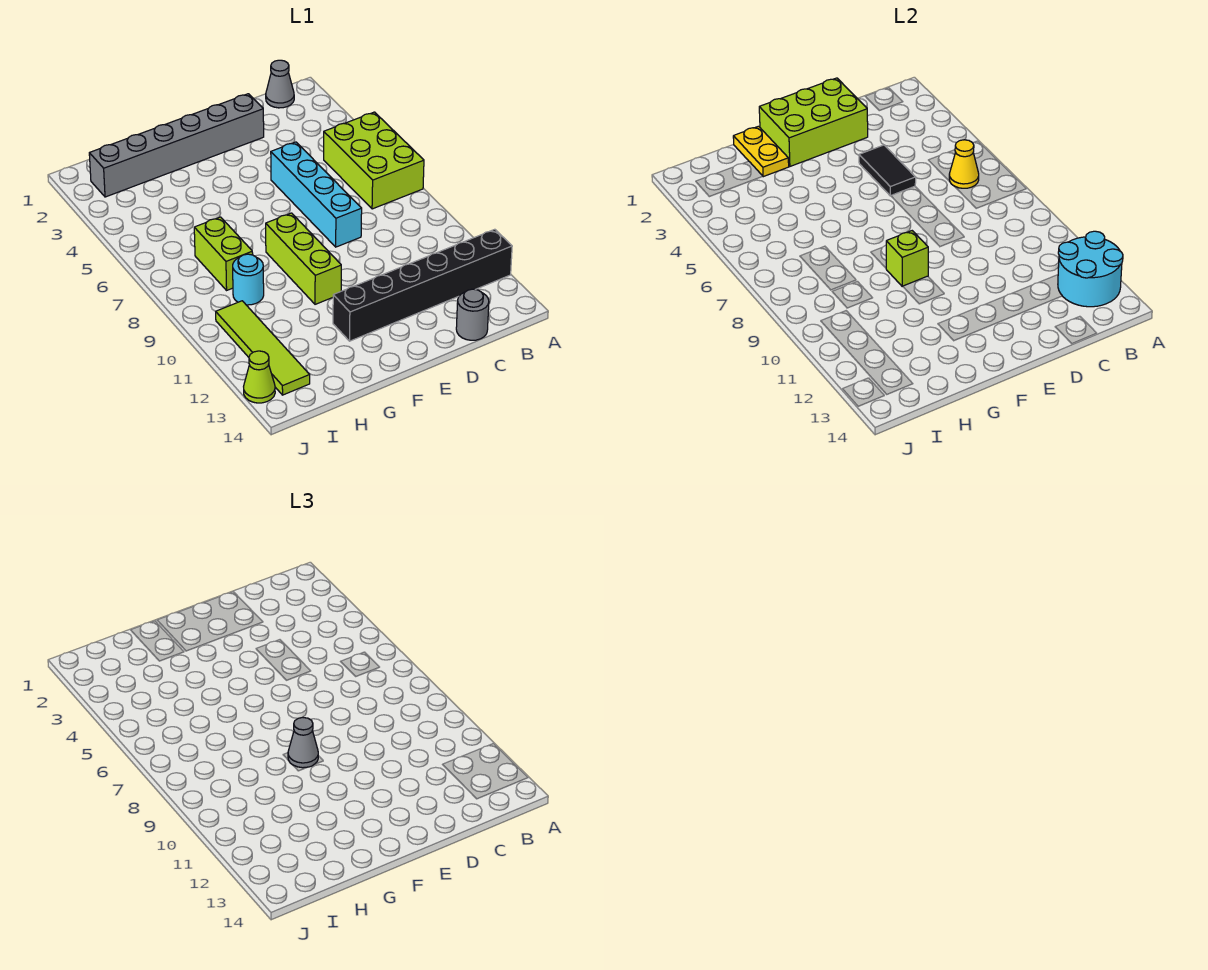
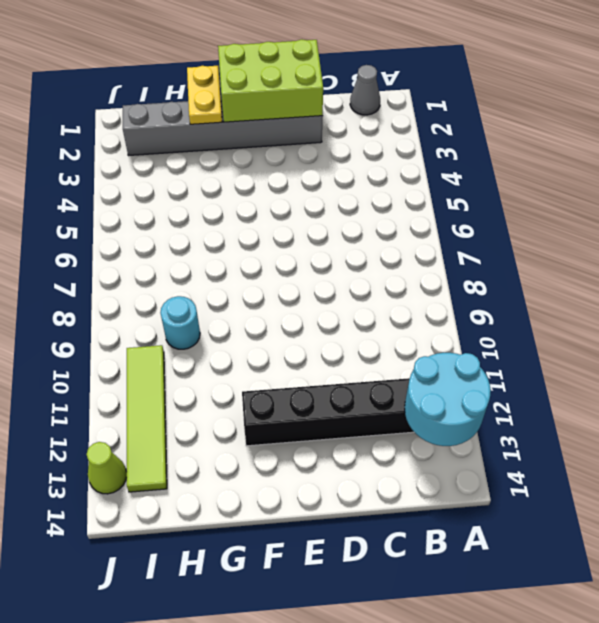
none -> lime 2x3 brick [324,112,424,209]
none -> grey 1x1 round brick [456,289,489,340]
none -> cyan 1x4 brick [271,142,362,247]

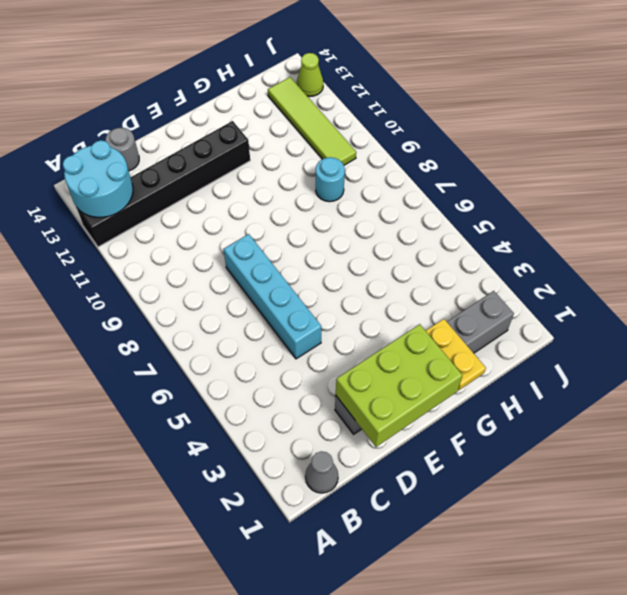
none -> lime 2x3 brick [324,112,424,209]
none -> lime 1x3 brick [266,213,341,304]
none -> lime 1x2 brick [194,217,253,290]

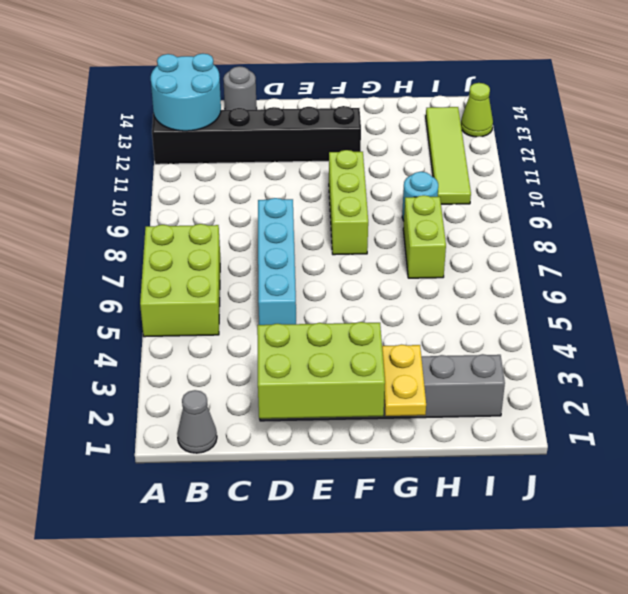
none -> yellow 1x1 cone [949,140,979,188]
none -> black 1x2 tile [859,145,916,196]
none -> lime 1x1 brick [886,231,928,286]

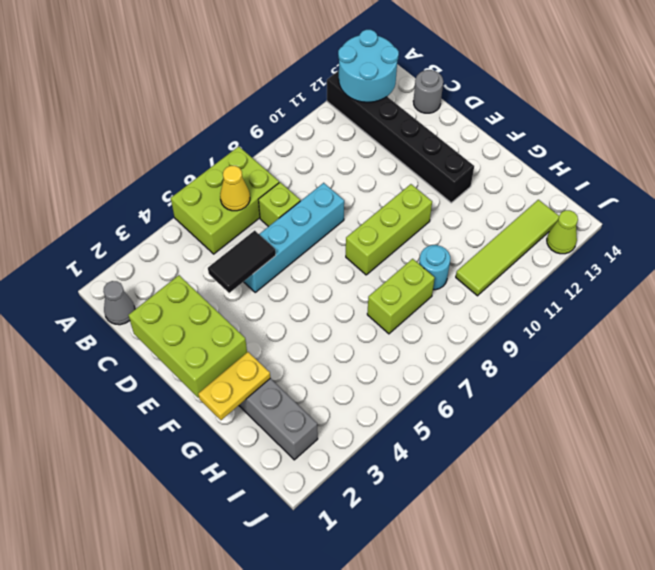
lime 1x1 brick [258,182,300,227] -> lime 1x1 brick moved to [886,231,928,286]
none -> grey 1x1 cone [288,717,318,768]

